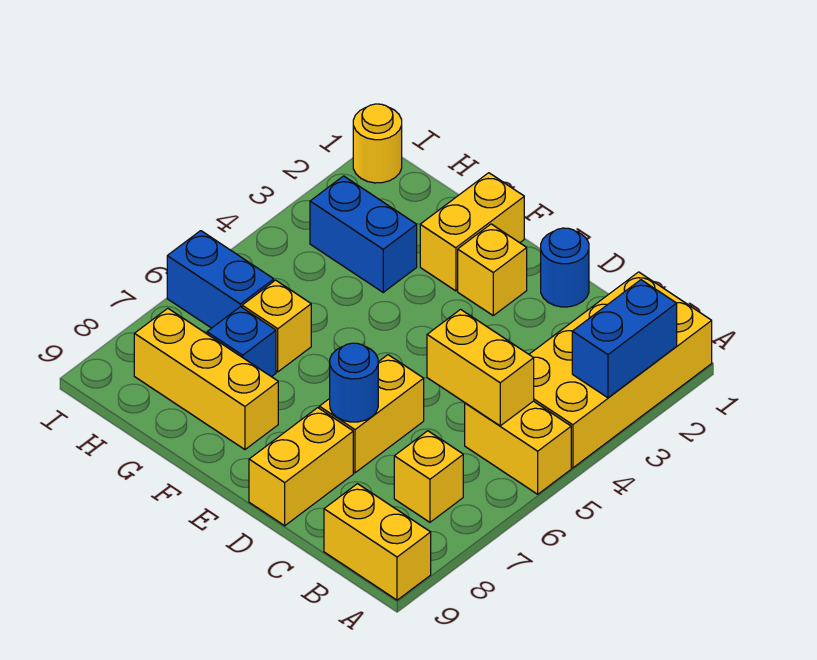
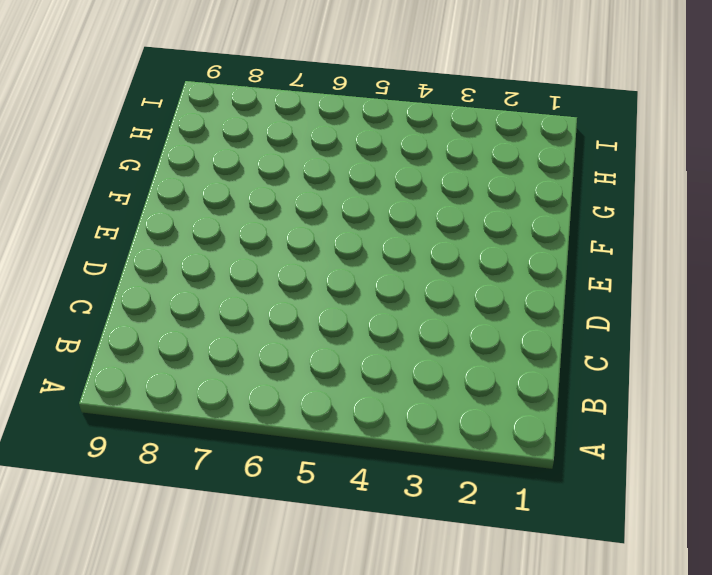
none -> yellow 2x4 brick [529,272,712,468]
none -> yellow 1x2 brick [465,401,571,494]
none -> yellow 1x2 brick [324,484,431,600]

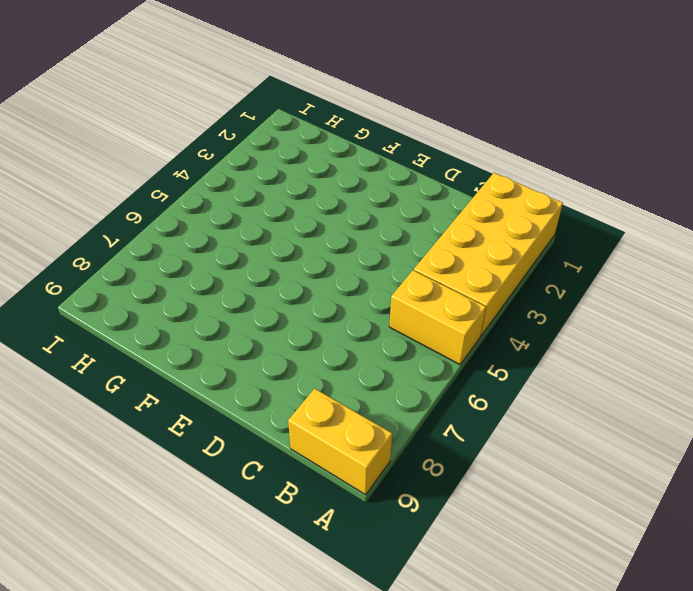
none -> yellow 1x1 brick [394,431,463,522]
none -> blue 1x1 round brick [541,228,589,307]
none -> yellow 1x2 brick [319,355,424,473]

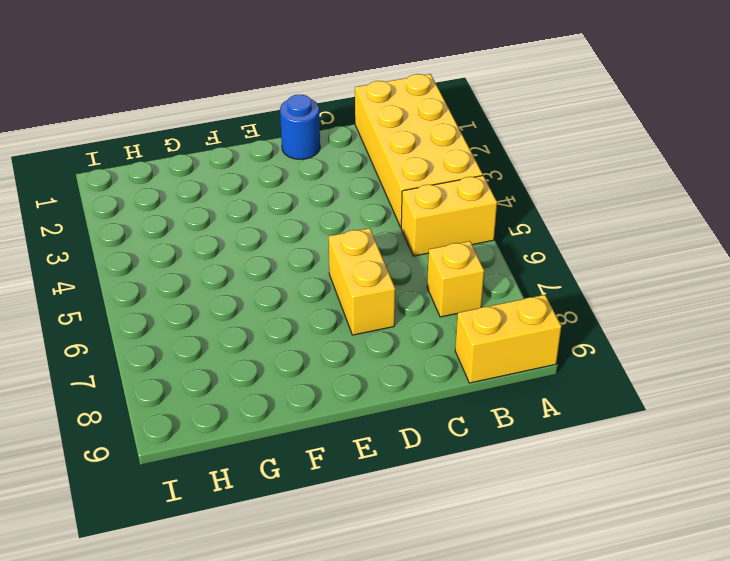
none -> yellow 1x2 brick [249,408,353,526]
none -> yellow 1x1 brick [458,224,527,315]
none -> yellow 1x2 brick [420,173,524,291]

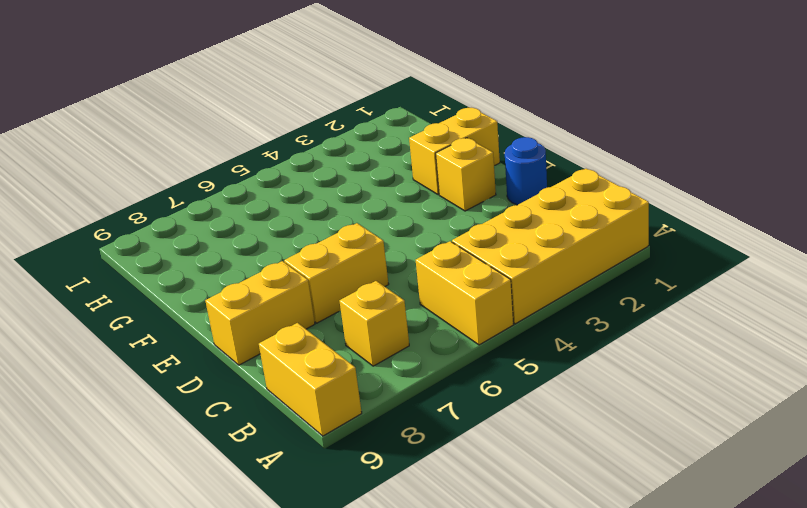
none -> yellow 1x3 brick [134,308,278,449]
none -> blue 1x2 brick [310,176,417,292]
none -> yellow 1x1 brick [242,280,311,372]

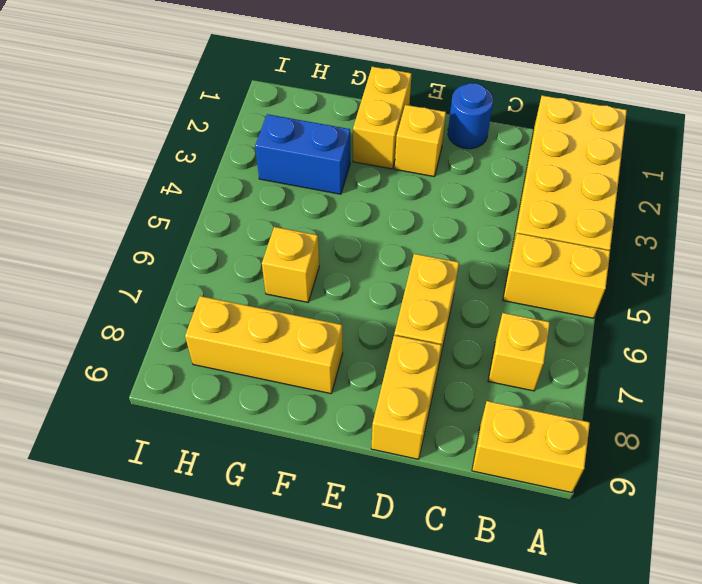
none -> blue 1x1 brick [207,307,276,377]
none -> blue 1x2 brick [167,231,274,328]
none -> yellow 1x1 round brick [353,104,402,183]

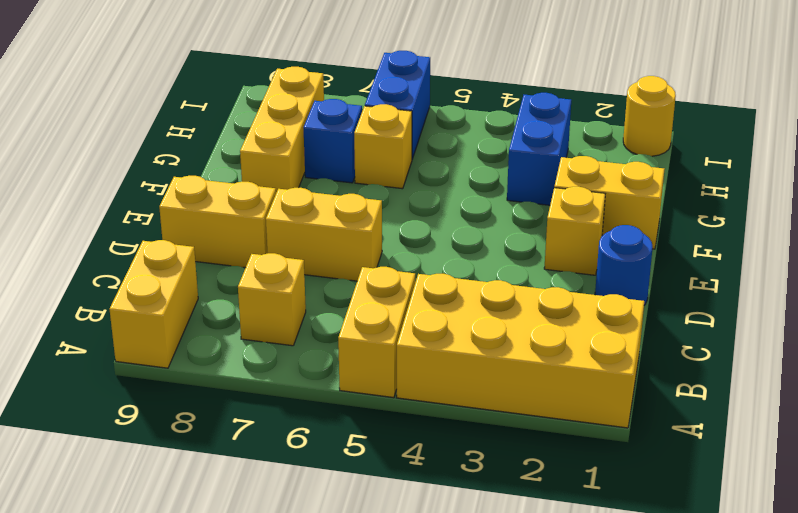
none -> blue 1x2 brick [572,280,677,398]
none -> yellow 1x2 brick [427,309,534,426]
none -> blue 1x1 round brick [330,343,378,422]

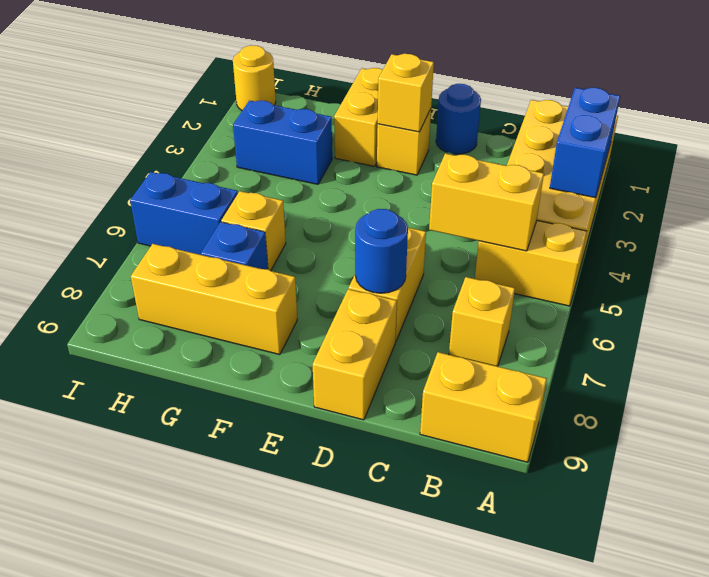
yellow 1x1 brick [378,54,434,132] -> none

